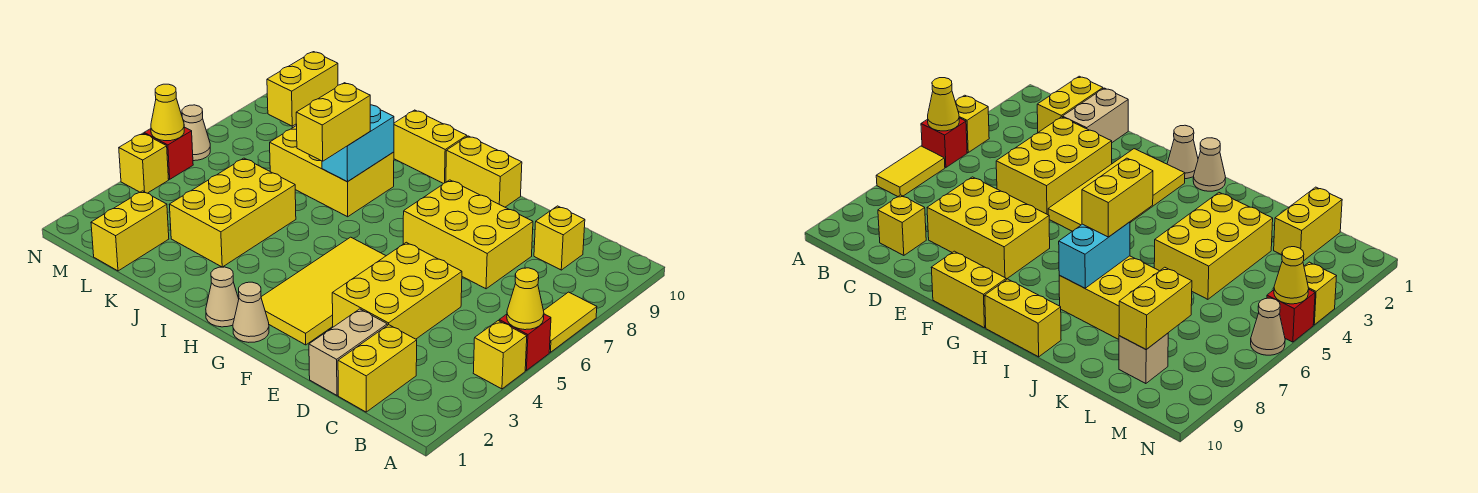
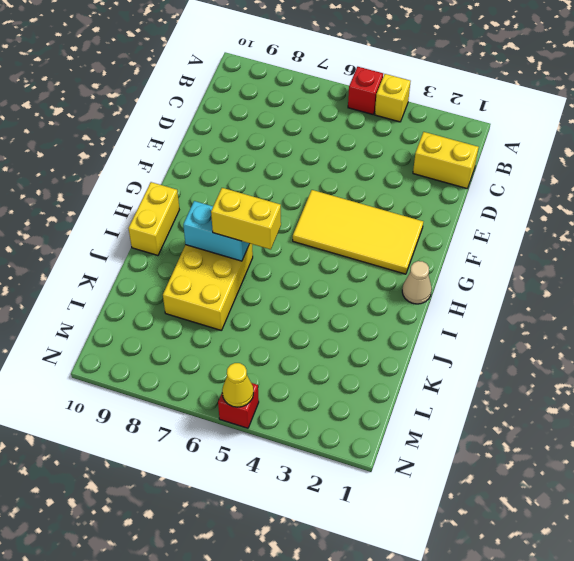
none -> yellow 1x2 tile [544,292,597,352]
none -> yellow 1x1 brick [534,206,585,270]
none -> tan 1x2 brick [309,309,387,395]

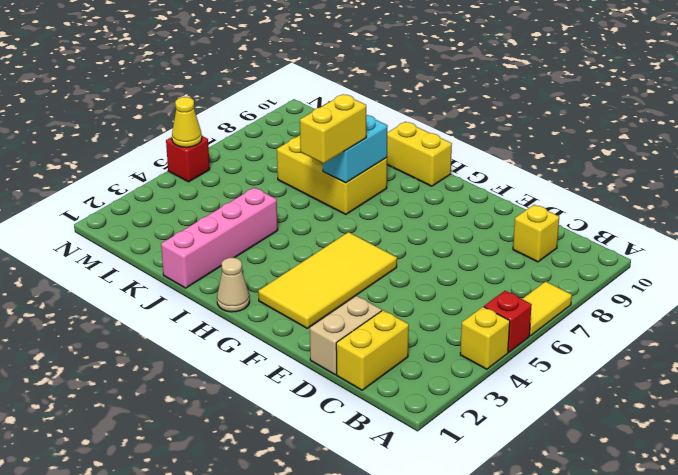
pink 1x4 brick [161,188,278,288] -> yellow 2x3 brick [169,158,296,267]
none -> yellow 2x3 brick [332,242,462,339]
none -> yellow 2x3 brick [403,180,533,289]
none -> yellow 1x2 brick [446,136,522,207]

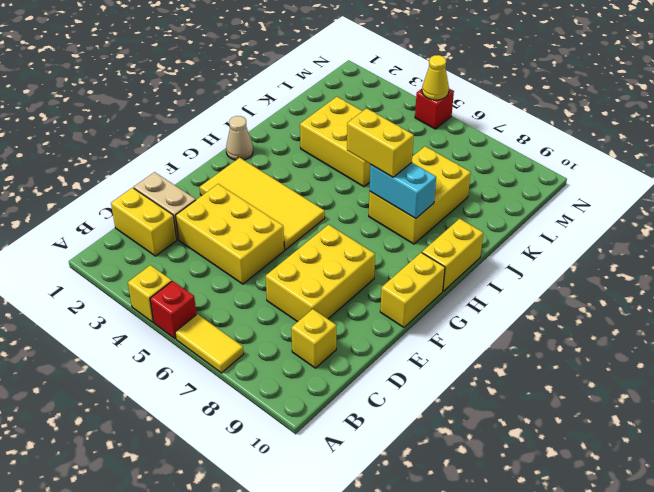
none -> tan 1x1 cone [233,282,269,342]
none -> yellow 1x2 brick [91,191,169,271]
none -> tan 1x1 brick [1119,333,1168,384]

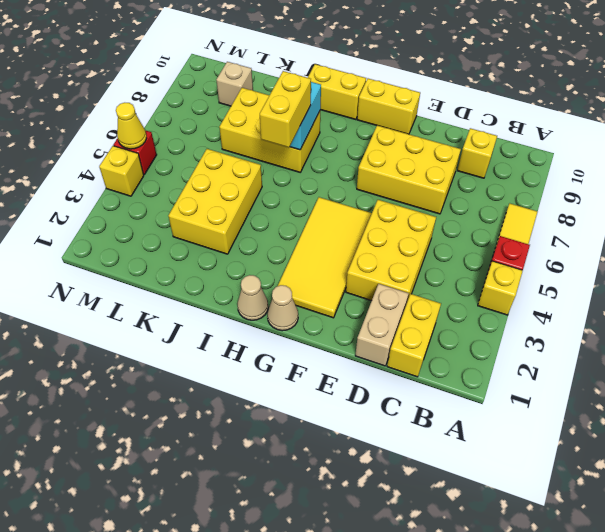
none -> yellow 1x2 brick [91,191,169,271]
none -> tan 1x1 cone [182,105,210,161]
none -> yellow 1x1 cone [507,268,544,330]

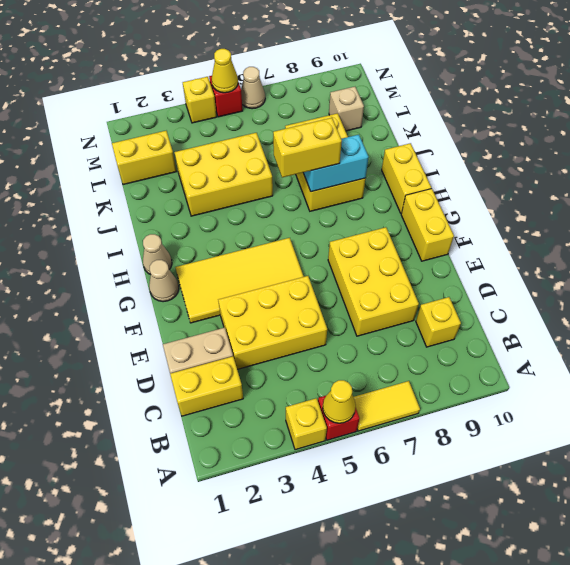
none -> yellow 1x2 brick [267,52,338,126]

